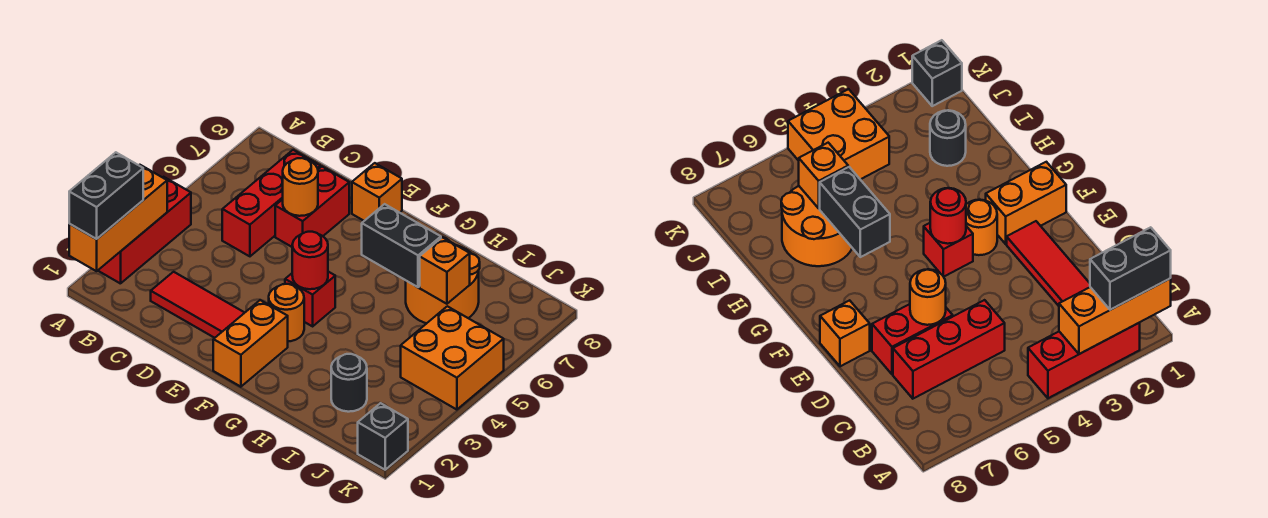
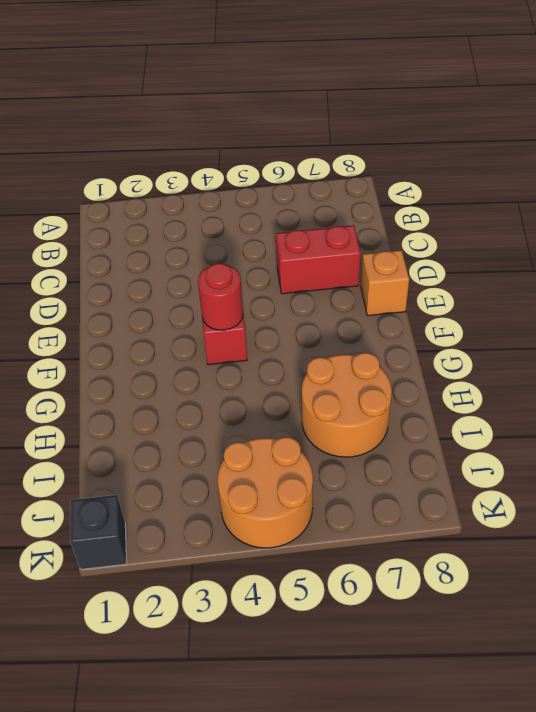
orange 2x2 round brick [218,437,313,548] -> orange 2x2 brick [401,306,504,410]
none -> red 1x3 brick [98,177,191,284]
none -> red 1x3 tile [151,272,245,338]
none -> red 1x3 brick [222,150,320,256]

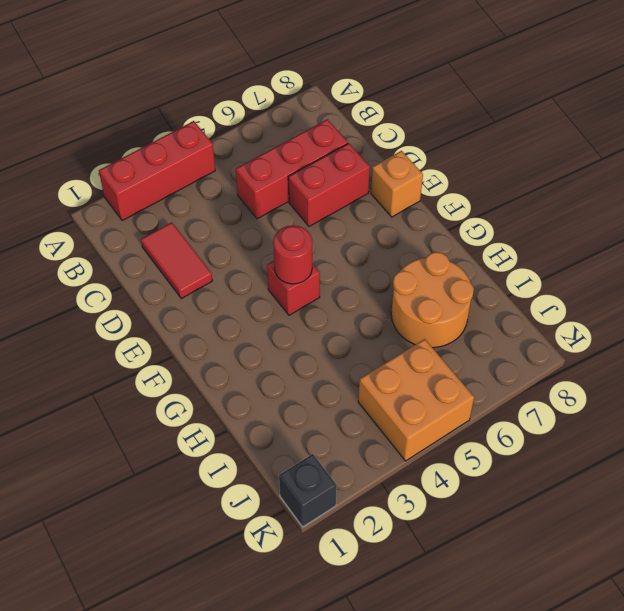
red 1x2 tile [141,222,212,299] -> red 1x3 tile [151,272,245,338]
none -> orange 1x2 brick [213,300,288,387]
none -> orange 1x1 round brick [269,284,304,341]
none -> black 1x1 round brick [331,354,367,412]

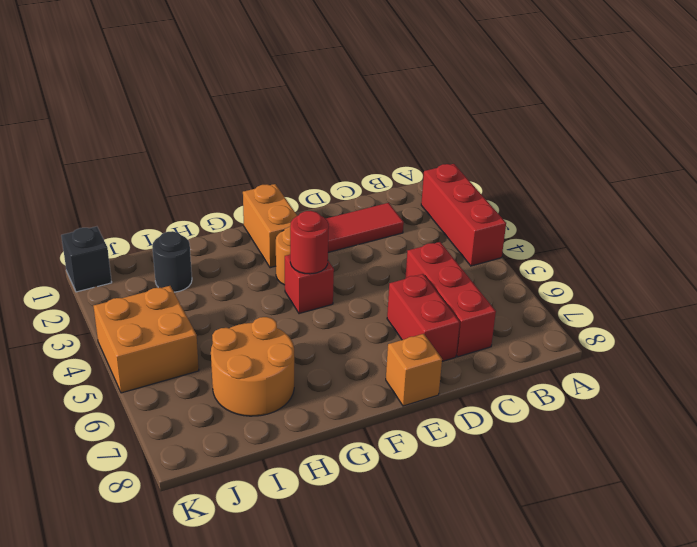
none -> orange 1x3 brick [69,165,167,271]
none -> orange 1x1 round brick [283,158,318,216]
none -> black 1x2 brick [362,204,441,287]

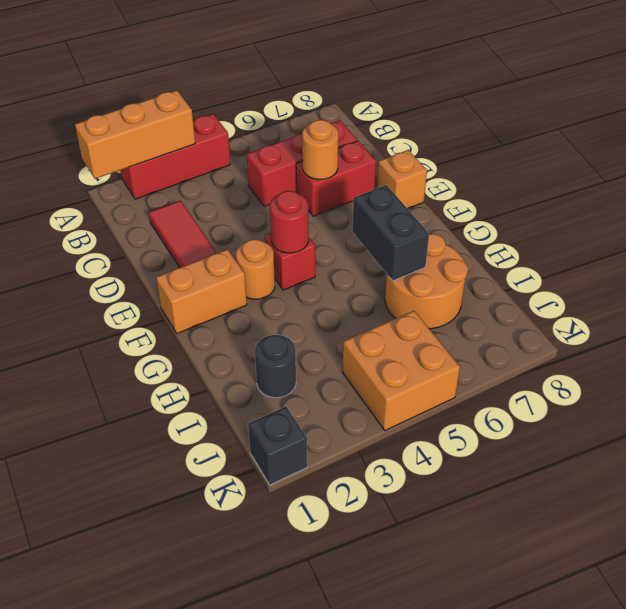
none -> orange 1x1 brick [420,237,470,304]
none -> black 1x2 brick [69,152,143,239]

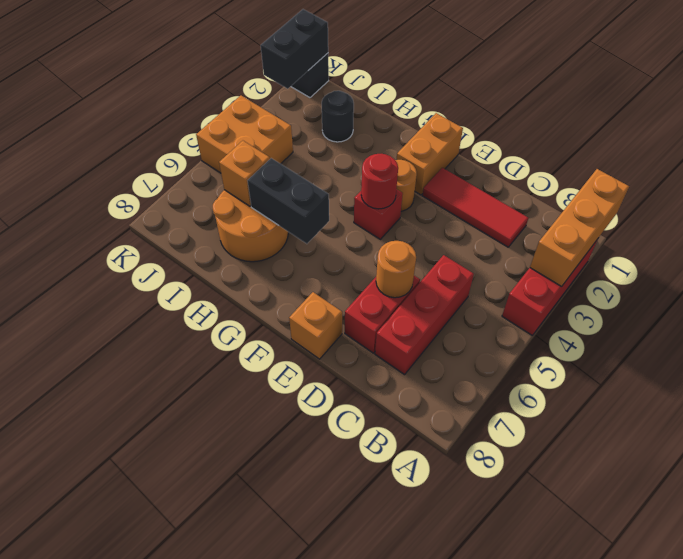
black 1x2 brick [261,9,328,89] -> black 1x2 brick moved to [69,152,143,239]

